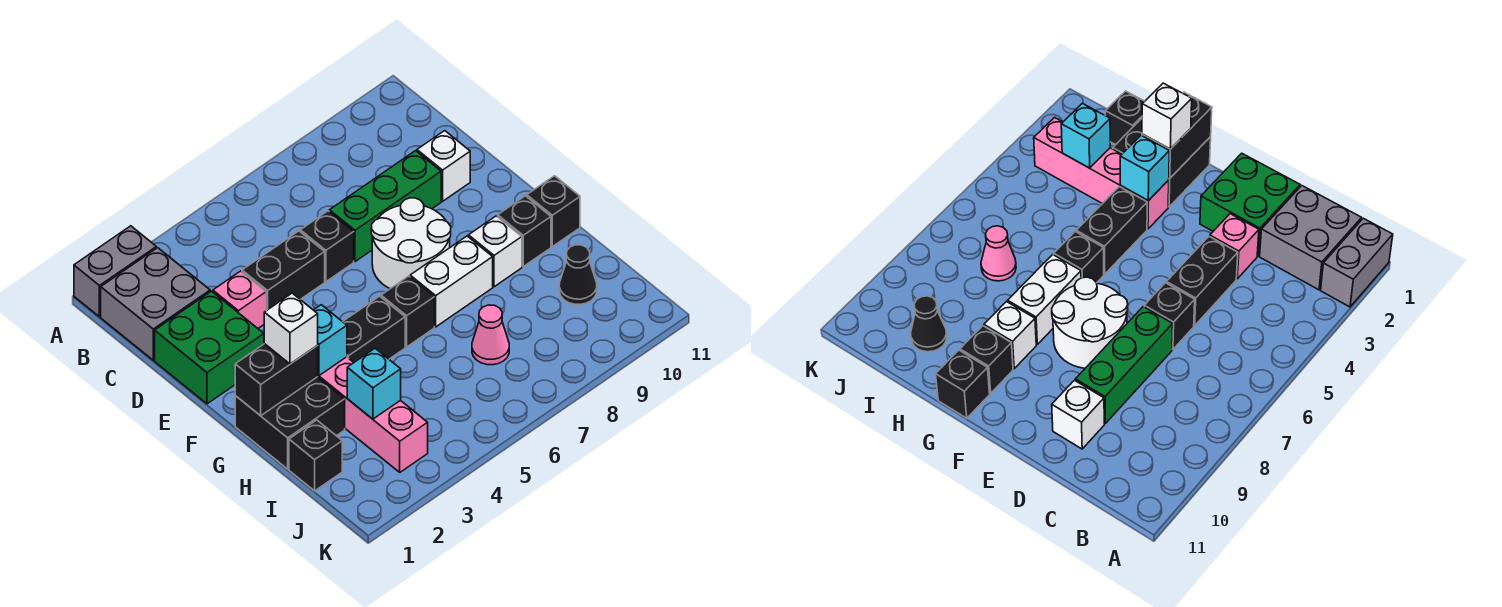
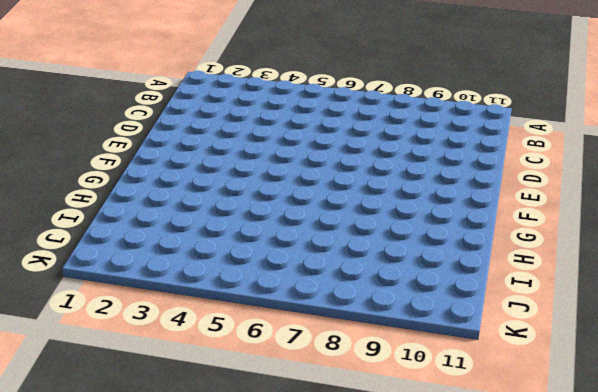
none -> grey 1x2 brick [74,226,156,317]
none -> grey 2x2 brick [101,248,210,360]
none -> green 2x2 brick [155,291,264,404]

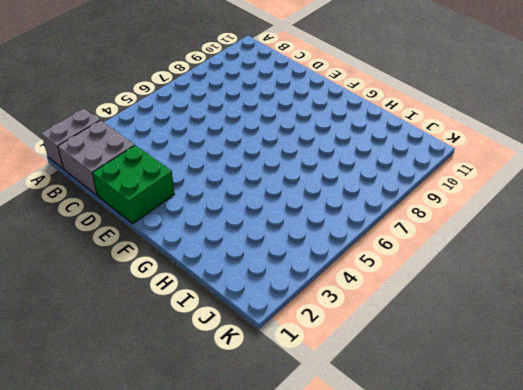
none -> pink 1x1 brick [213,271,266,328]
none -> black 1x2 brick [242,231,325,311]
none -> black 1x1 brick [300,211,354,282]

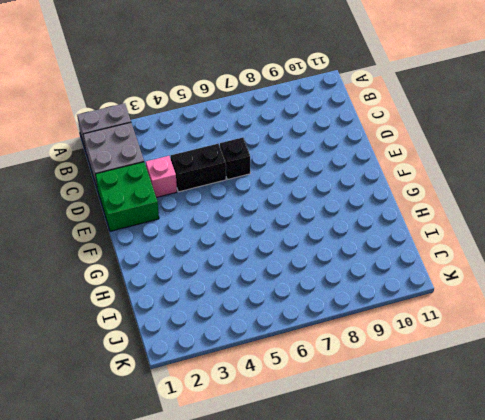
none -> green 1x3 brick [329,151,441,262]
none -> white 1x1 brick [417,131,470,201]
none -> white 2x2 round brick [371,198,451,289]

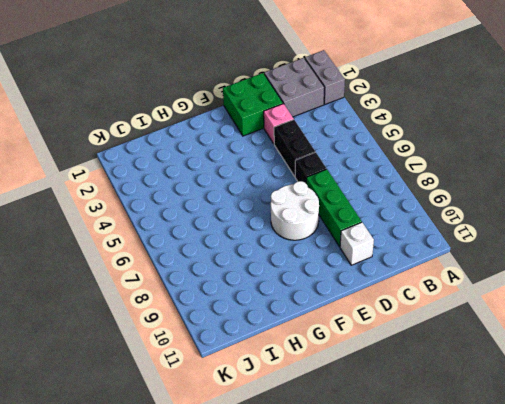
none -> black 2x2 brick [235,377,345,469]
none -> pink 1x4 brick [318,357,428,472]
none -> black 1x2 brick [343,296,405,362]

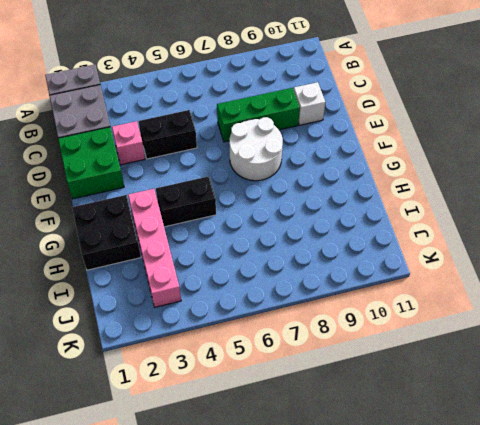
none -> black 1x1 brick [300,211,354,282]
none -> black 1x1 brick [381,276,434,347]
none -> white 1x2 brick [410,236,493,327]

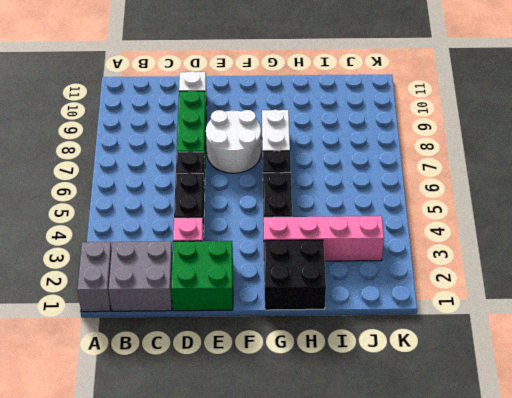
none -> white 1x1 brick [468,216,522,287]
none -> black 1x1 brick [498,196,551,267]
none -> black 1x1 brick [527,176,580,247]

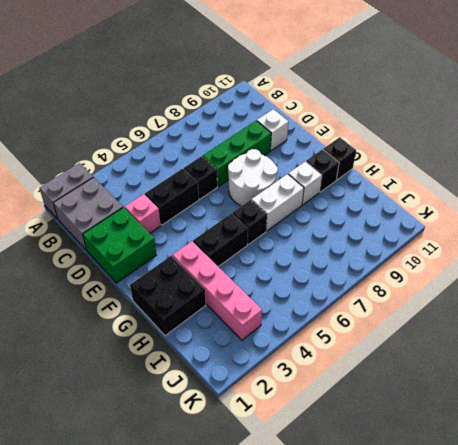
none -> black 1x1 brick [289,420,342,491]
none -> pink 1x1 cone [472,305,509,365]
none -> black 1x1 cone [559,245,597,305]

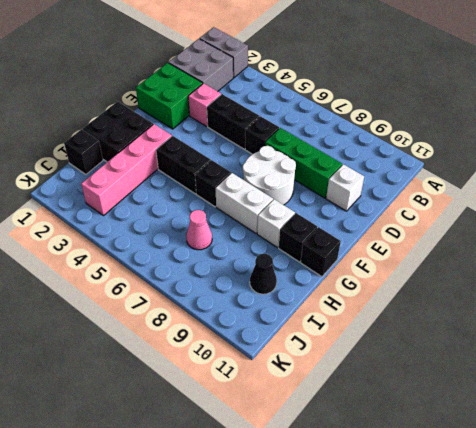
none -> black 1x2 brick [235,344,318,416]
none -> cyan 1x1 brick [314,305,347,376]
none -> cyan 1x1 brick [347,348,401,419]

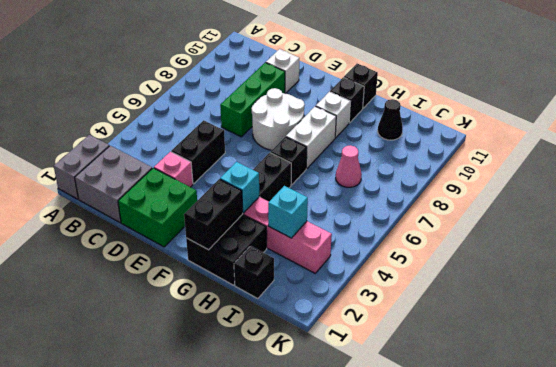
none -> black 1x1 brick [300,211,354,282]
none -> white 1x1 brick [264,293,318,364]

